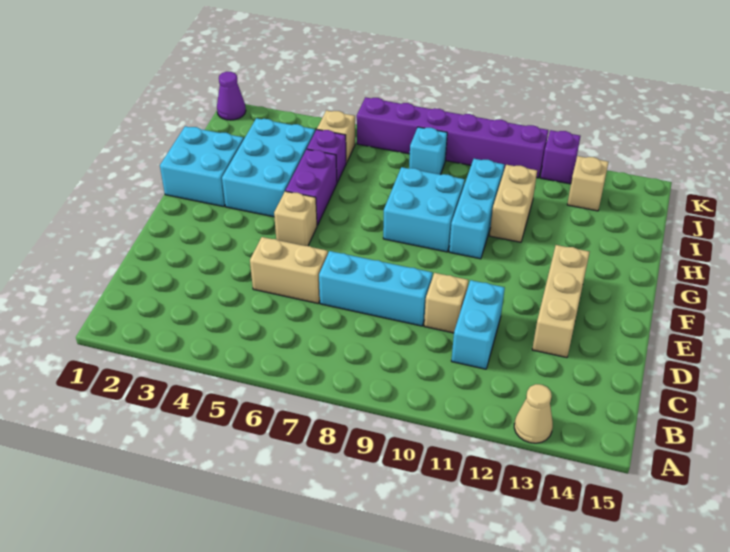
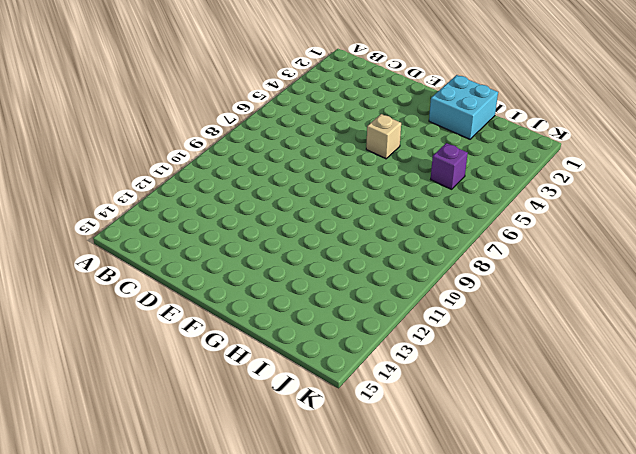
none -> tan 1x1 cone [514,384,553,443]
none -> cyan 1x2 brick [451,280,505,369]
none -> tan 1x2 brick [250,237,328,303]

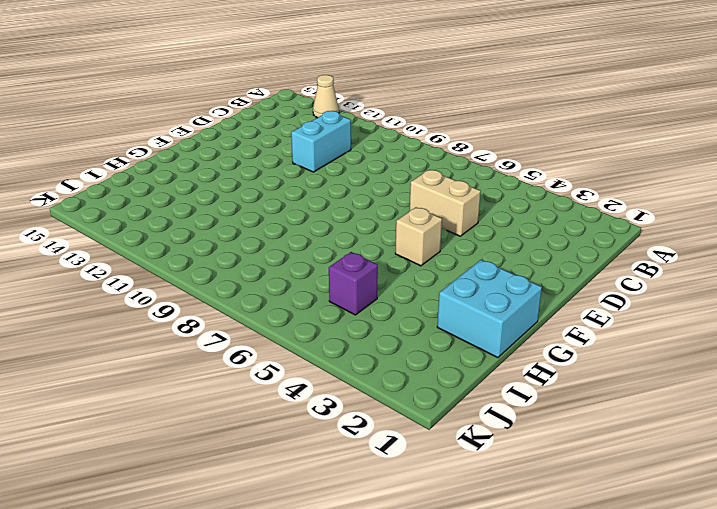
none -> cyan 1x3 brick [319,251,433,326]
none -> tan 1x1 brick [424,273,468,333]
none -> tan 1x3 brick [532,245,590,358]

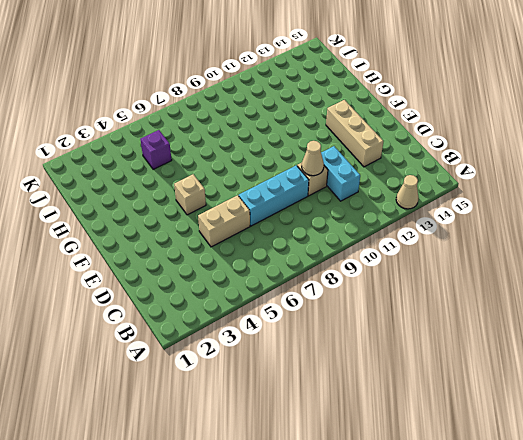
tan 1x1 cone [302,141,324,176] -> none
none -> cyan 2x2 brick [160,126,244,207]
none -> cyan 2x3 brick [222,118,315,217]
none -> purple 1x2 brick [286,149,337,225]

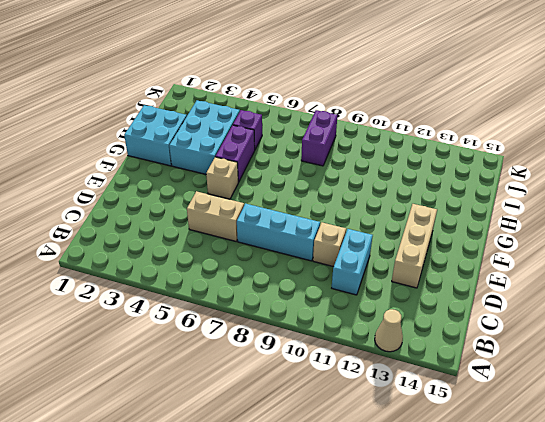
purple 1x2 brick [301,110,337,166] -> cyan 1x1 brick [409,127,447,175]
none -> cyan 2x2 brick [383,167,465,252]
none -> cyan 1x3 brick [449,159,504,259]
none -> tan 1x2 brick [490,165,537,242]

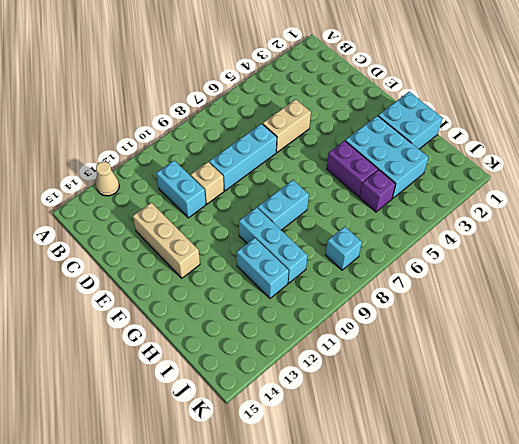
cyan 1x2 brick [258,180,309,230] -> cyan 2x2 brick [383,167,465,252]
cyan 1x2 brick [237,238,289,298] -> tan 1x2 brick [490,165,537,242]
none -> tan 1x1 brick [274,191,317,246]
none -> tan 1x1 brick [317,110,355,163]
none -> tan 1x1 brick [567,156,609,211]

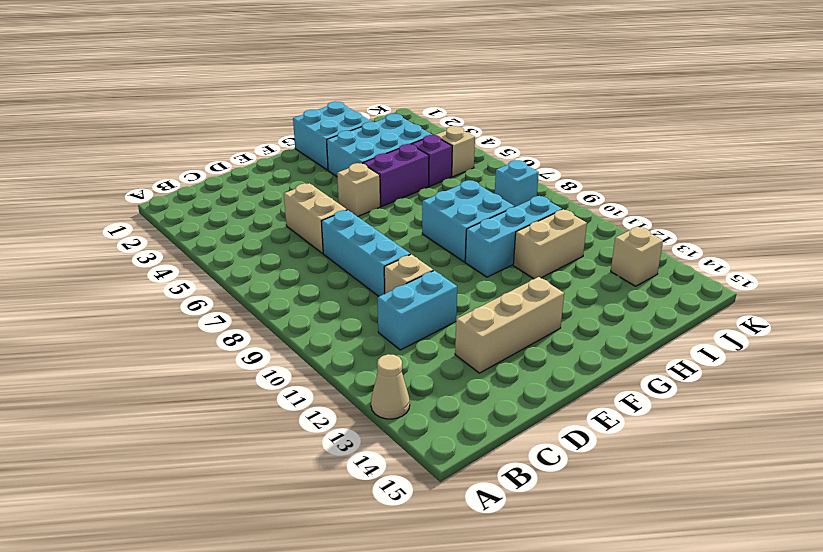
none -> purple 1x1 cone [217,72,246,120]
none -> purple 1x6 brick [357,97,548,178]
none -> purple 1x1 brick [541,130,580,184]

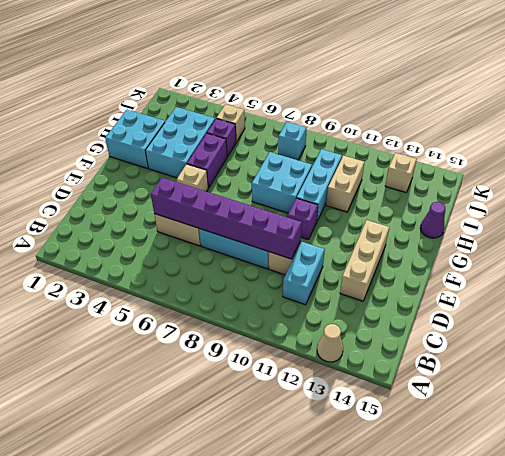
purple 1x6 brick [151,178,302,259] -> purple 1x6 brick moved to [357,97,548,178]
purple 1x1 brick [288,198,318,240] -> purple 1x1 brick moved to [541,130,580,184]
purple 1x1 cone [420,202,445,238] -> purple 1x1 cone moved to [217,72,246,120]

